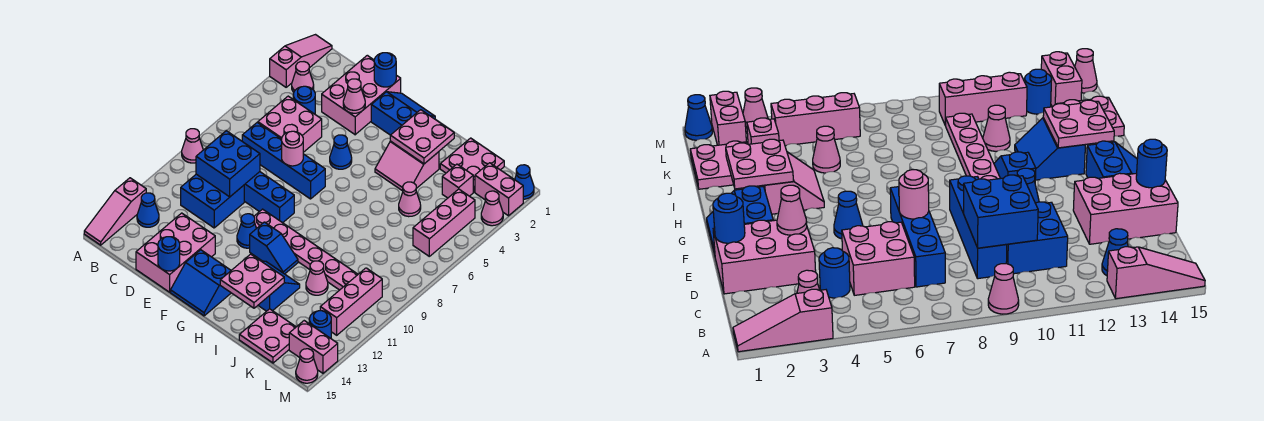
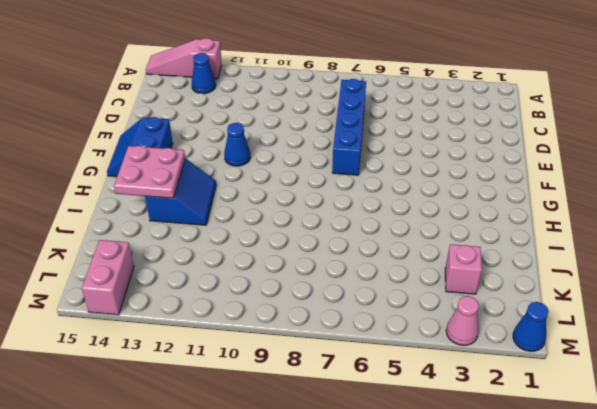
none -> pink 1x3 slope [270,35,332,87]
none -> pink 1x1 cone [182,129,203,163]
none -> pink 1x1 cone [292,62,314,92]
none -> blue 1x1 round brick [293,86,315,114]

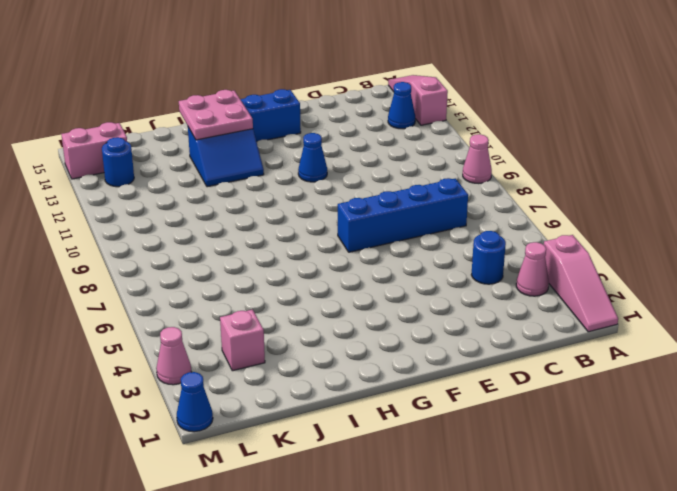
none -> pink 2x2 brick [258,96,322,152]
none -> blue 1x4 brick [244,172,294,223]
none -> blue 2x2 brick [181,174,244,228]
none -> pink 2x3 brick [322,55,401,135]

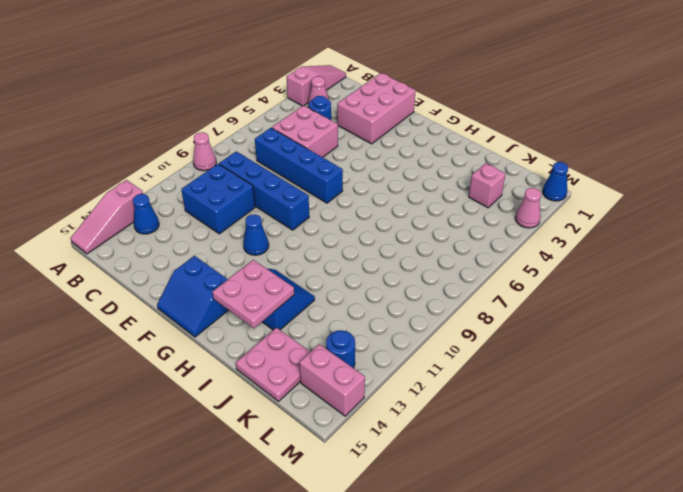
none -> pink 2x3 brick [136,213,215,292]
none -> blue 2x2 slope [371,92,435,135]
none -> blue 1x1 cone [330,135,352,169]
none -> pink 1x6 plate [254,209,358,290]

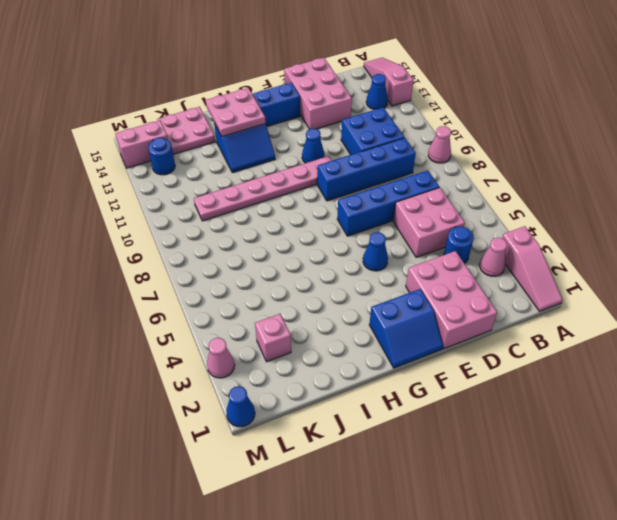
none -> blue 1x2 slope [250,222,298,274]
none -> pink 2x2 slope [375,141,439,191]
none -> pink 2x2 plate [440,138,504,192]
none -> pink 1x1 cone [399,182,421,217]

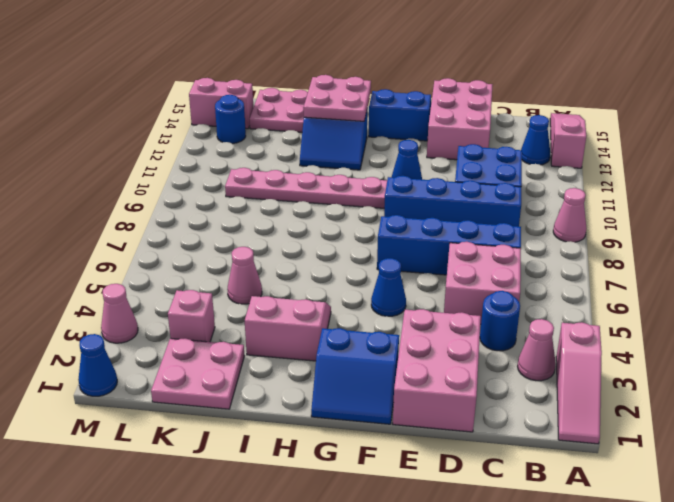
none -> blue 1x2 slope [250,222,298,274]
none -> pink 1x1 cone [306,261,328,295]
none -> pink 1x2 brick [475,163,523,216]
none -> pink 1x3 brick [413,189,475,256]

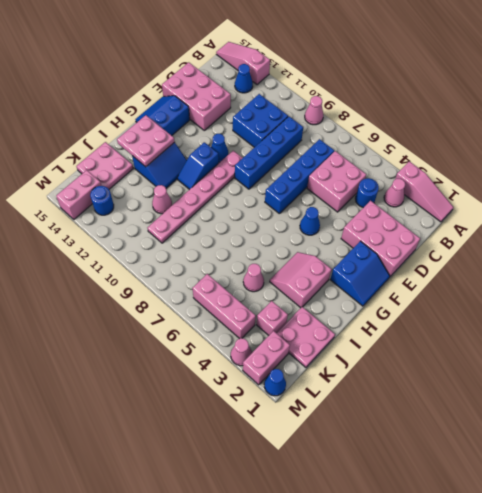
none -> pink 1x3 brick [320,268,382,335]
none -> pink 1x1 cone [296,349,318,383]
none -> blue 2x2 brick [196,131,260,197]
none -> blue 1x1 round brick [374,53,396,87]

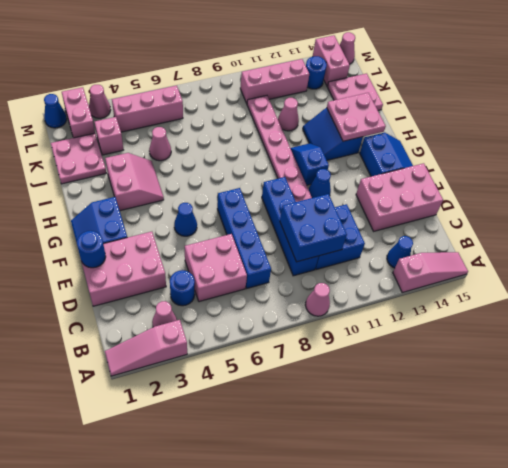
none -> pink 1x1 cone [343,79,365,113]
none -> pink 1x1 round brick [282,131,303,166]
none -> blue 1x1 round brick [158,237,180,271]
none -> pink 2x2 plate [390,110,454,164]

